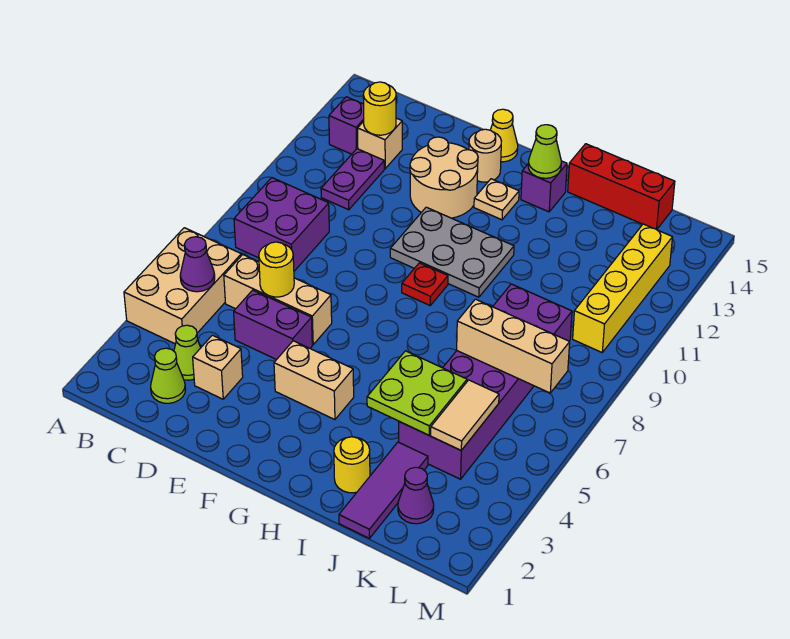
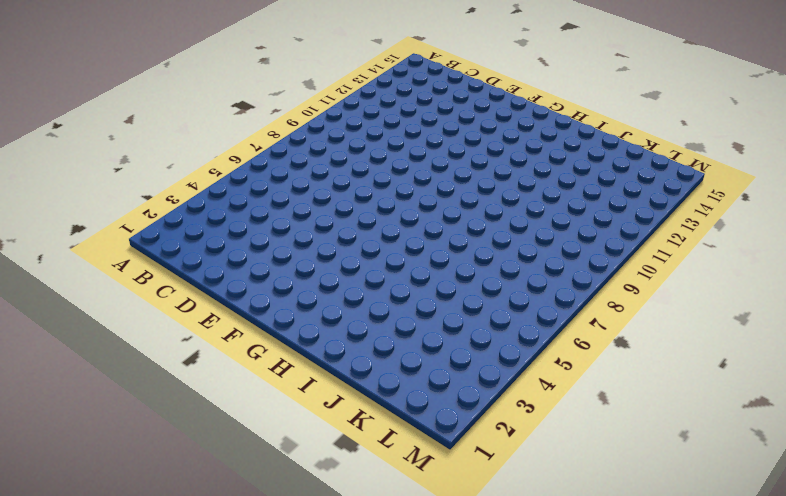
none -> tan 2x3 brick [124,228,241,344]
none -> purple 2x2 brick [234,178,329,271]
none -> purple 1x1 brick [329,97,364,154]
none -> lime 1x1 cone [151,348,186,403]

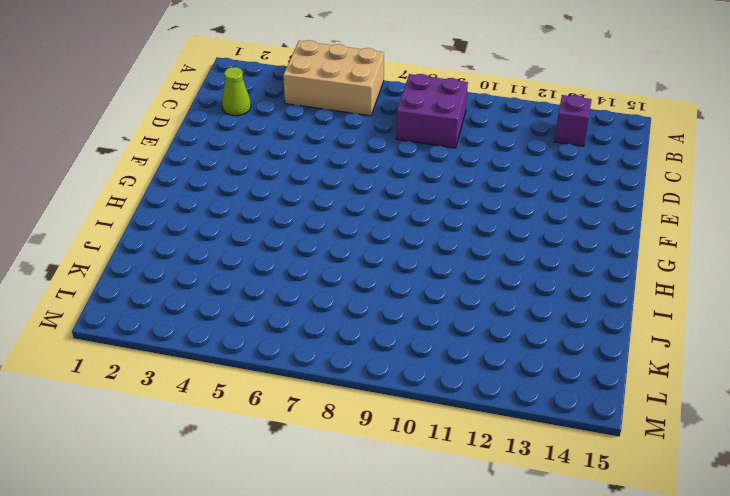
none -> lime 1x1 cone [174,325,201,380]
none -> tan 1x3 brick [224,255,332,345]
none -> purple 1x2 plate [321,149,384,210]
none -> tan 1x1 brick [358,118,402,169]

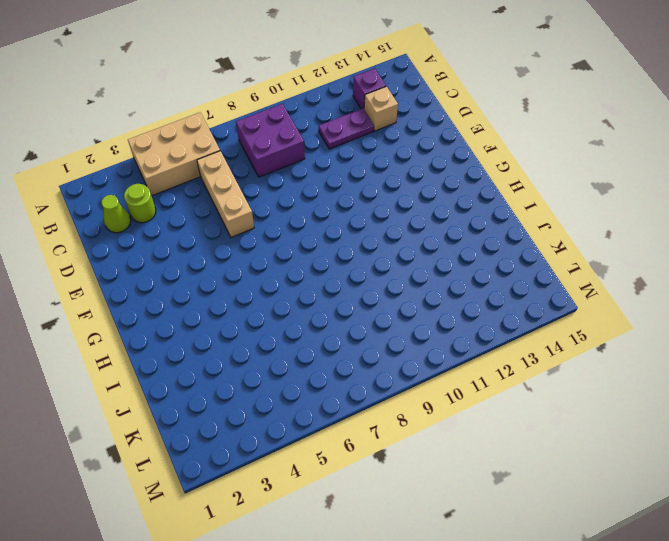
lime 1x1 round brick [124,184,156,223] -> lime 1x1 cone [174,325,201,380]
none -> tan 1x1 brick [193,335,243,399]
none -> purple 1x2 brick [234,290,312,360]
none -> tan 2x2 round brick [410,137,478,218]
none -> tan 1x2 brick [274,341,354,420]

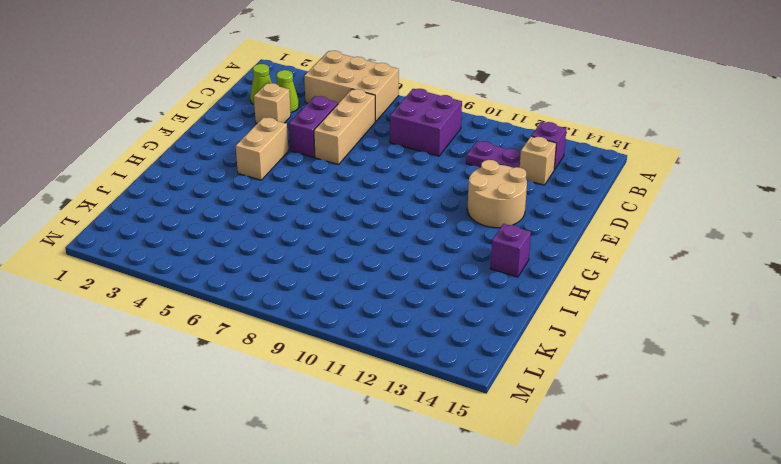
none -> grey 2x3 plate [390,207,514,297]
none -> tan 1x1 round brick [469,129,501,182]
none -> yellow 1x1 cone [491,109,518,162]
none -> red 1x1 plate [402,263,448,305]

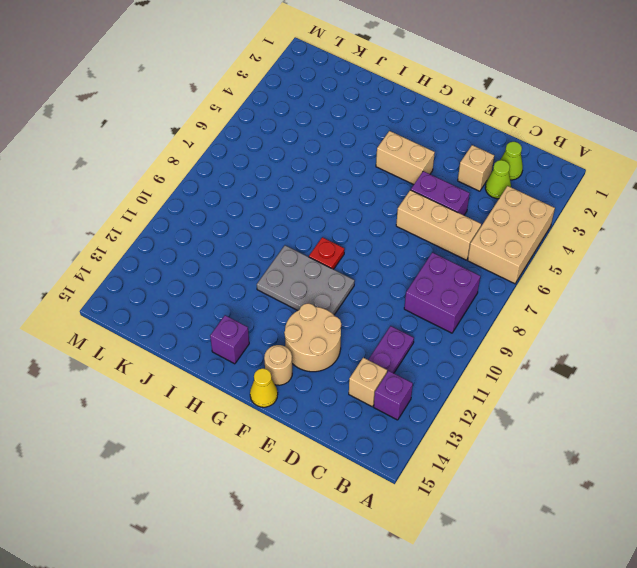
none -> tan 1x1 plate [474,179,519,220]
none -> yellow 1x1 round brick [334,437,370,493]
none -> red 1x3 brick [568,144,675,230]
none -> purple 1x3 tile [339,442,428,538]

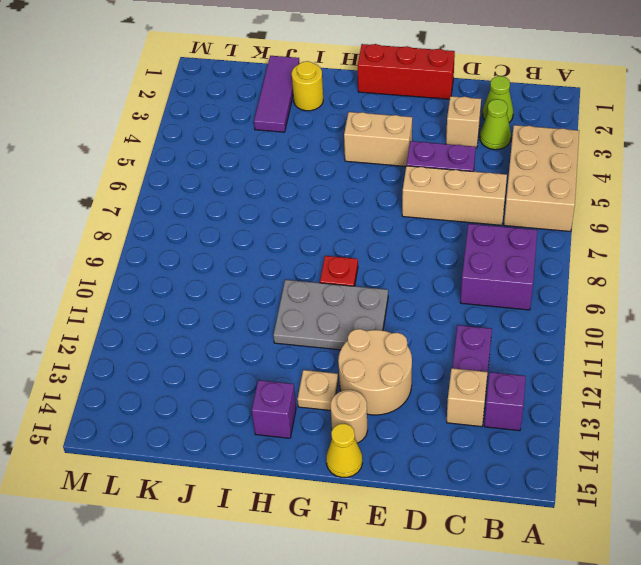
red 1x3 brick [358,44,455,99] -> red 1x3 brick moved to [568,144,675,230]
none -> purple 2x6 brick [399,284,572,479]
none -> purple 1x1 cone [398,467,434,524]
none -> yellow 1x4 brick [573,224,673,352]
none -> purple 1x1 cone [180,237,215,292]

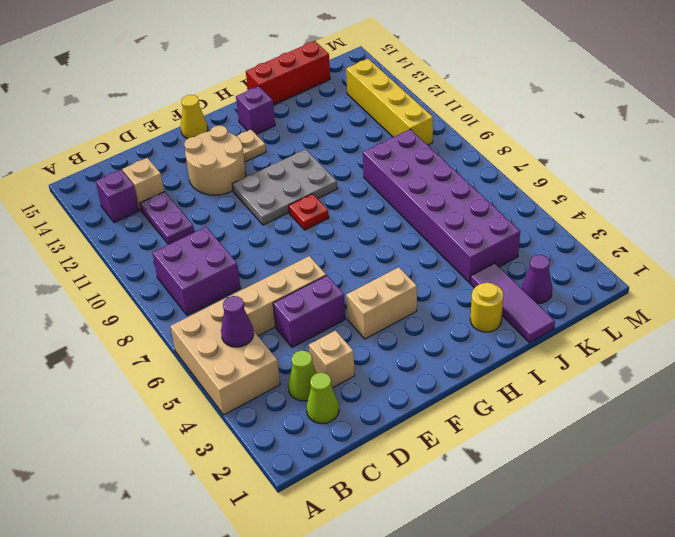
none -> tan 1x1 round brick [469,129,501,182]
none -> yellow 1x1 round brick [363,82,396,135]
none -> yellow 1x1 round brick [259,242,294,297]
none -> lime 1x1 cone [528,125,561,178]

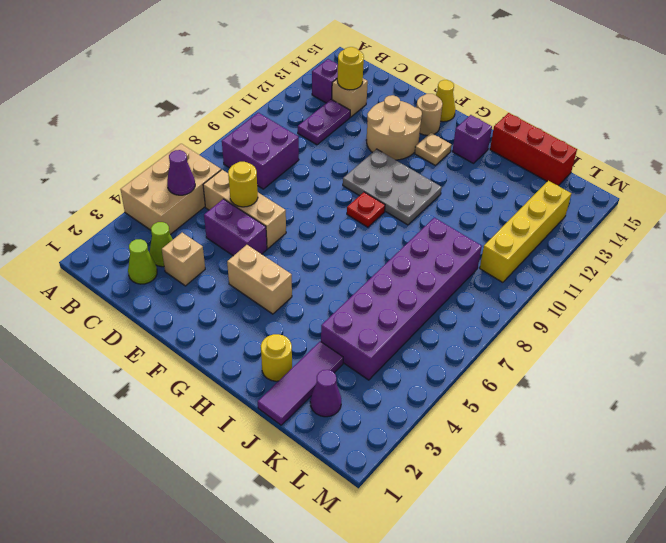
none -> lime 1x1 cone [528,125,561,178]
none -> lime 2x2 plate [367,351,467,435]
none -> tan 1x3 brick [457,299,570,393]
none -> tan 1x2 tile [431,380,499,450]

